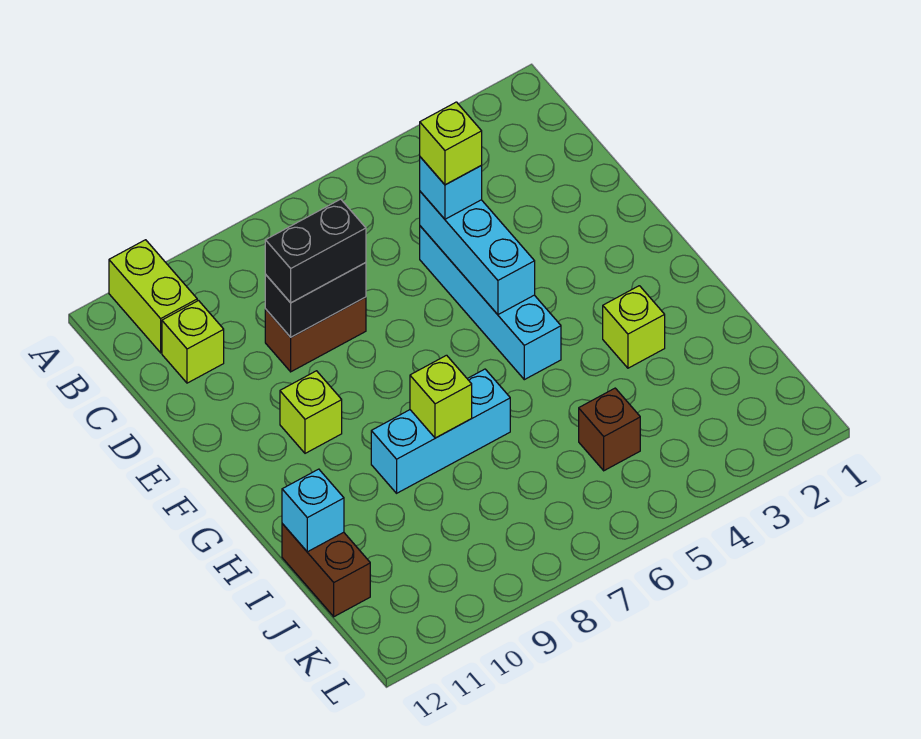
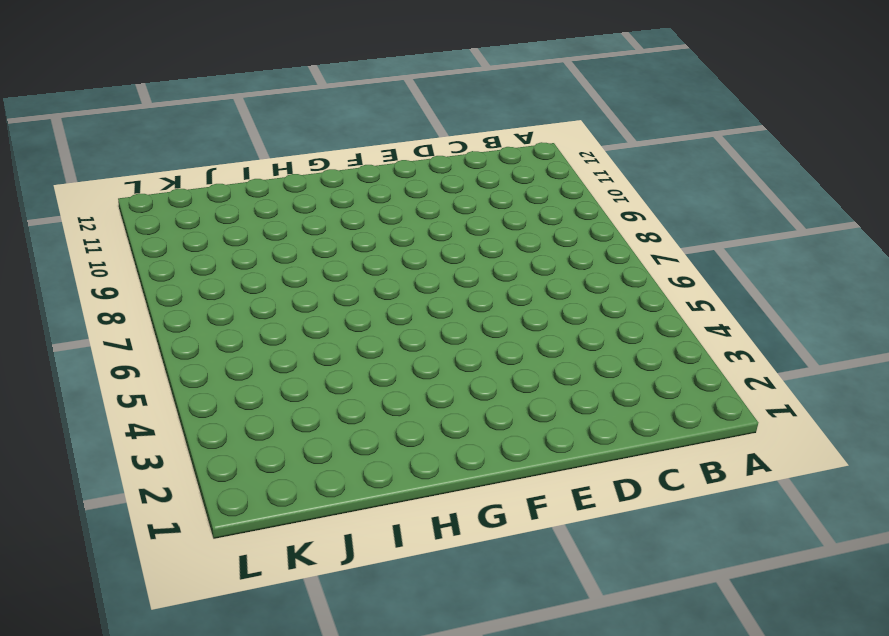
none -> lime 1x2 brick [109,240,197,353]
none -> lime 1x1 brick [162,301,224,383]
none -> cyan 1x4 brick [420,226,561,380]

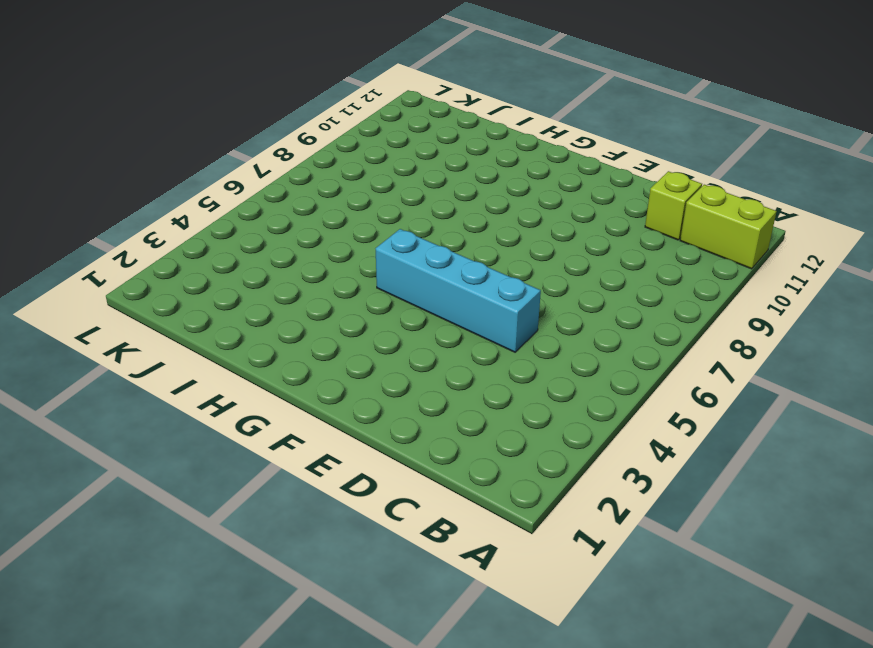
none -> brown 1x2 brick [265,297,366,372]
none -> lime 1x1 brick [280,371,342,453]
none -> lime 1x1 brick [603,286,665,368]

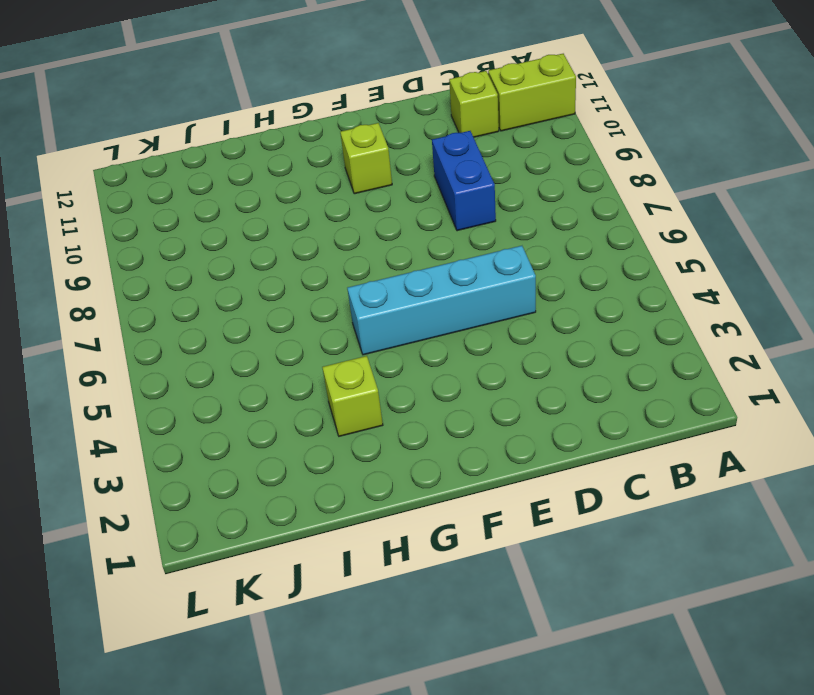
blue 1x2 brick [432,131,496,231] -> brown 1x2 brick [265,297,366,372]
none -> cyan 1x3 brick [371,369,510,493]
none -> brown 1x2 brick [282,524,370,617]
none -> brown 1x1 brick [579,388,640,471]

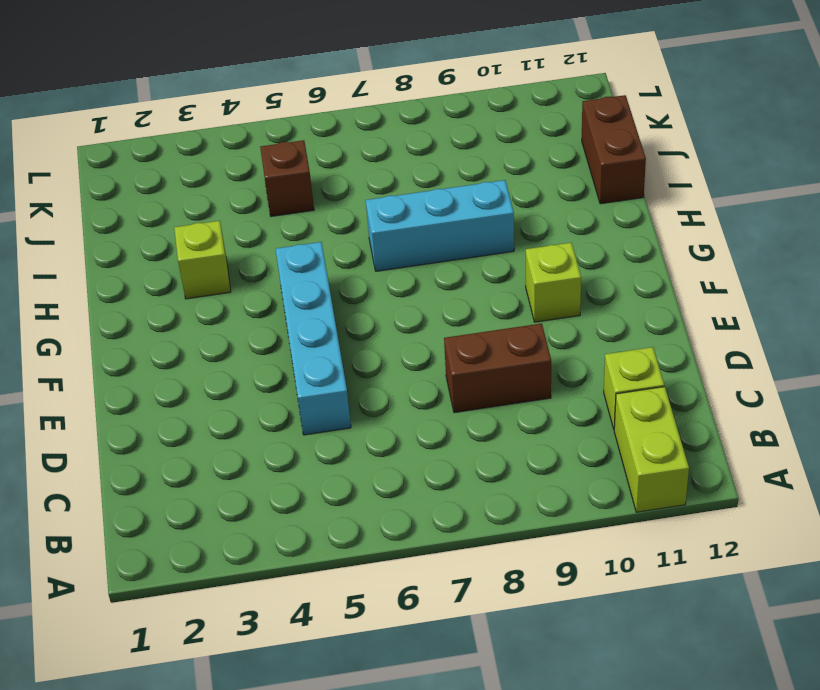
none -> cyan 1x3 brick [420,192,535,315]
none -> black 1x2 brick [265,263,366,337]
none -> lime 1x1 brick [410,355,472,438]

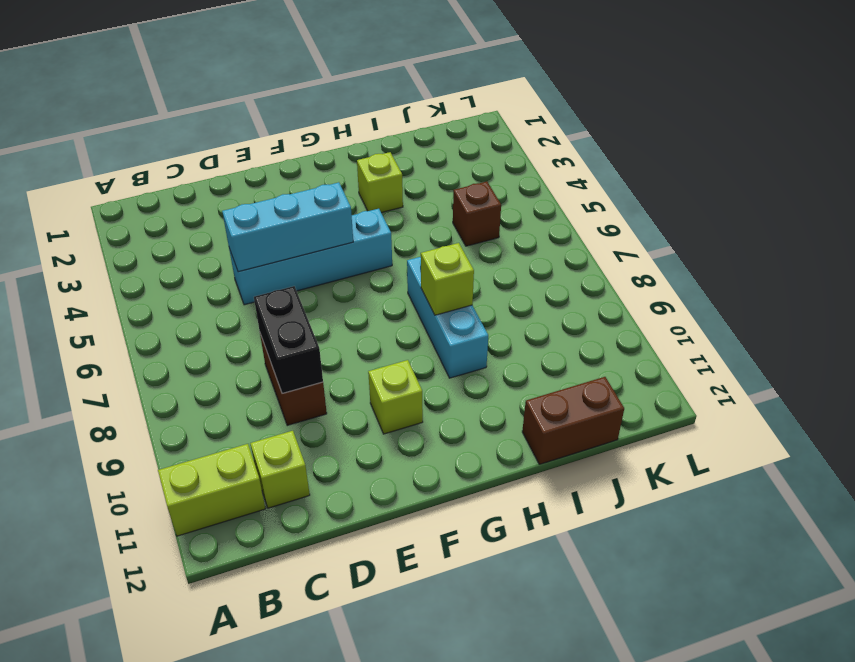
none -> cyan 1x1 brick [282,469,344,552]
none -> cyan 1x1 brick [420,157,482,219]
none -> black 1x2 brick [265,199,366,303]

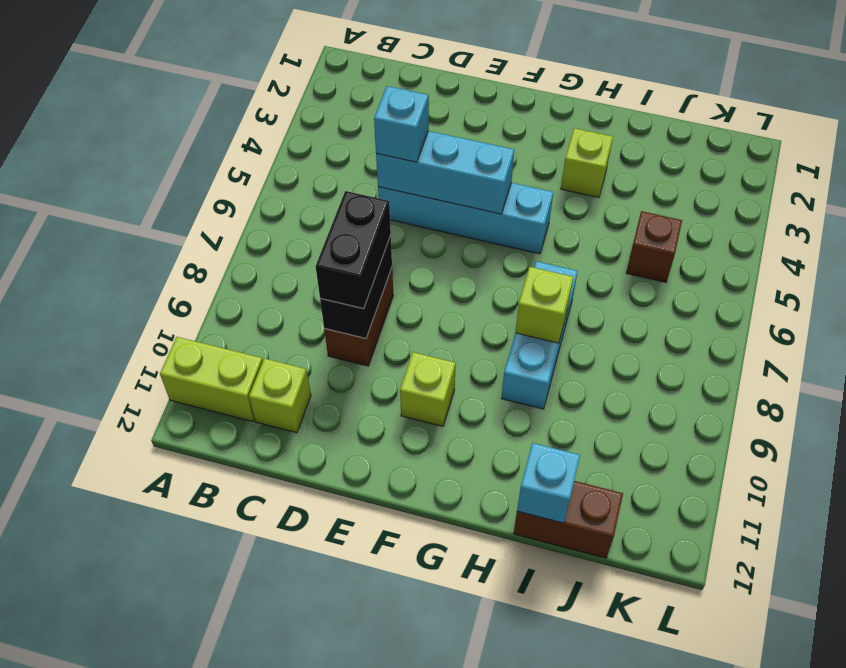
none -> lime 1x1 brick [420,102,482,185]

